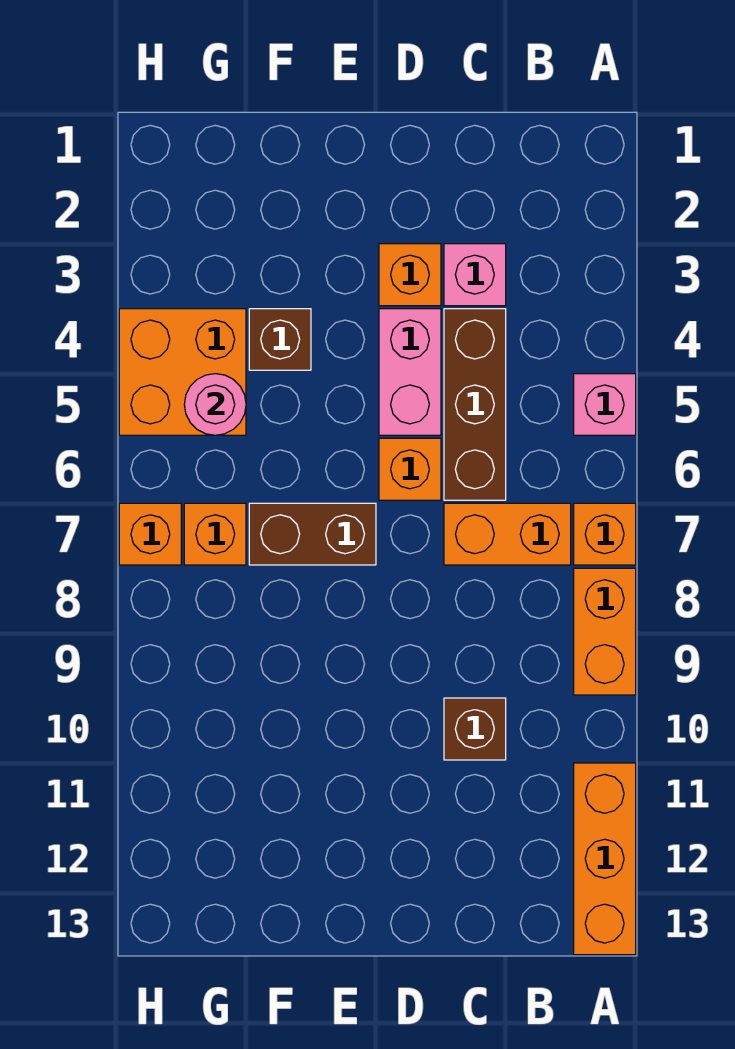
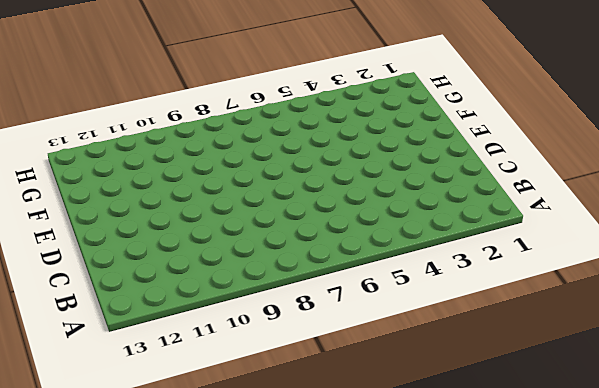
none -> pink 1x1 brick [574,374,636,435]
none -> orange 1x1 brick [574,503,636,565]
none -> orange 1x2 brick [574,568,636,695]

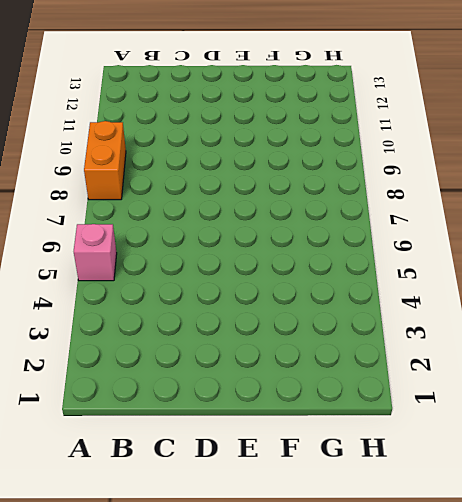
none -> orange 1x1 brick [574,503,636,565]
none -> orange 1x3 brick [574,763,636,955]
none -> orange 1x2 brick [444,503,571,565]

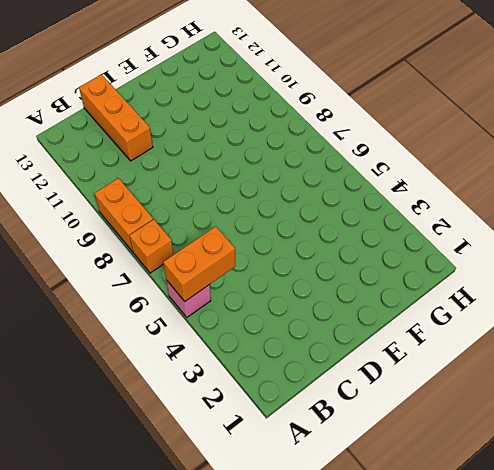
orange 1x2 brick [163,227,235,301] -> orange 1x2 brick moved to [444,503,571,565]
orange 1x3 brick [79,74,153,161] -> orange 1x3 brick moved to [574,763,636,955]
none -> pink 1x1 brick [444,244,506,306]
none -> brown 1x3 brick [444,309,506,500]
none -> brown 1x1 brick [444,698,506,760]

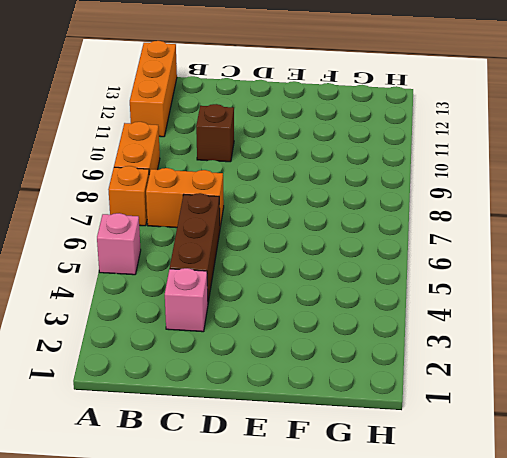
none -> orange 1x1 brick [379,244,441,306]
none -> pink 1x2 brick [379,309,441,435]
none -> orange 1x1 brick [379,438,441,500]

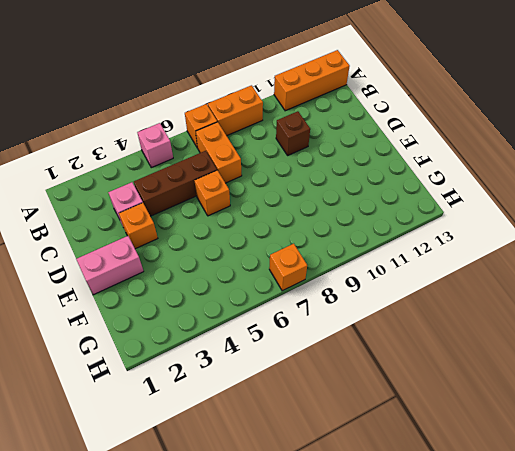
pink 1x2 brick [76,236,144,295] -> pink 1x2 brick moved to [379,309,441,435]
none -> brown 1x2 brick [249,503,376,565]
none -> brown 1x1 brick [249,309,311,370]
none -> orange 2x2 brick [119,309,246,435]

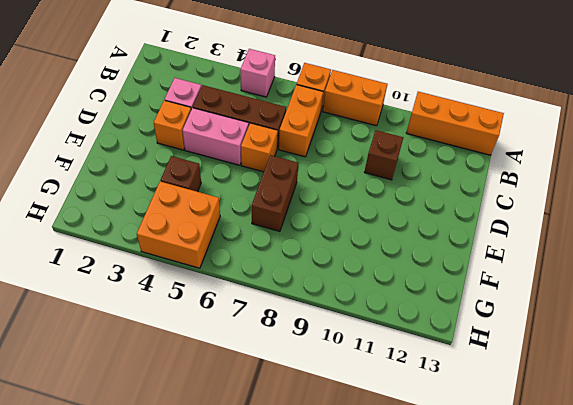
none -> orange 1x1 brick [184,503,246,565]
none -> orange 1x1 brick [119,503,181,565]
none -> pink 1x1 round brick [184,374,246,435]

